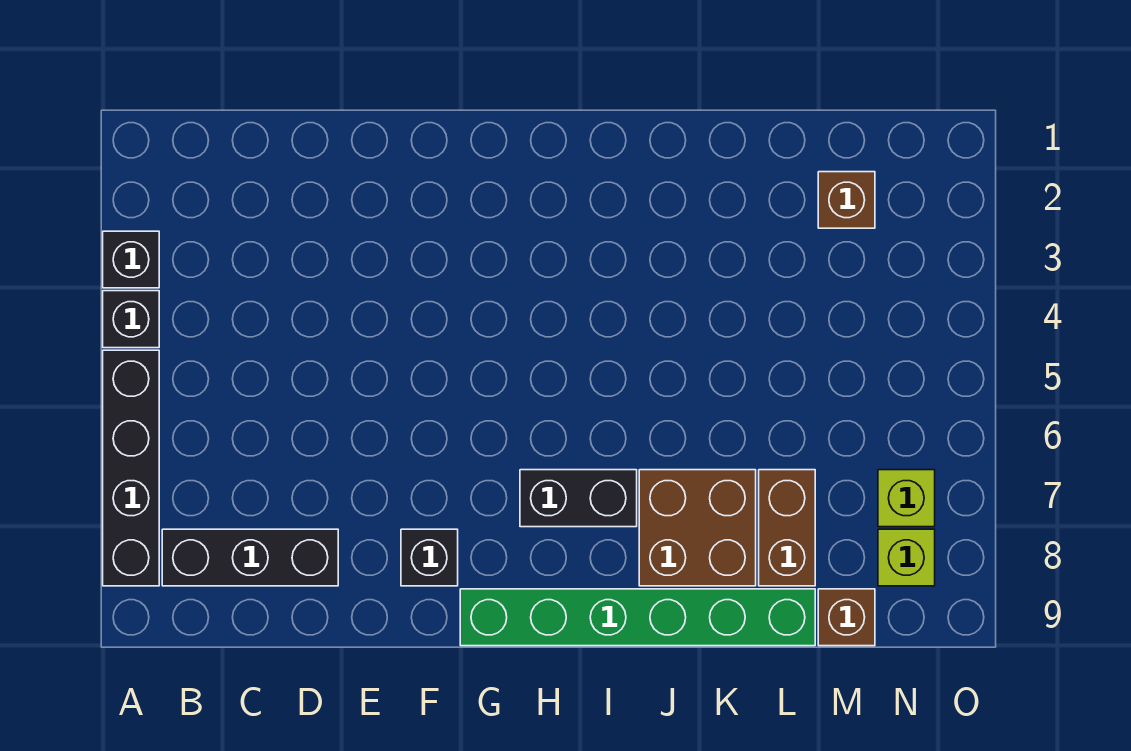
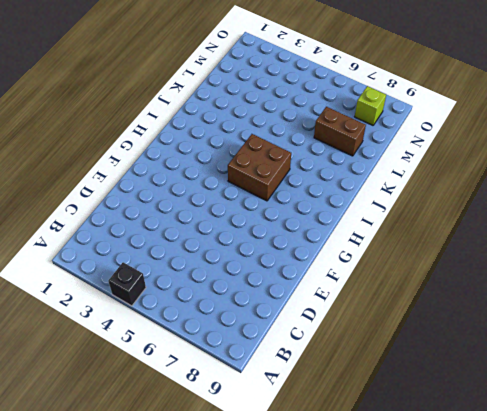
brown 2x2 brick [228,134,291,201] -> brown 2x2 brick moved to [639,470,756,586]
none -> black 1x1 brick [103,231,159,288]
none -> black 1x4 brick [103,350,159,586]
none -> black 1x3 brick [162,529,338,586]

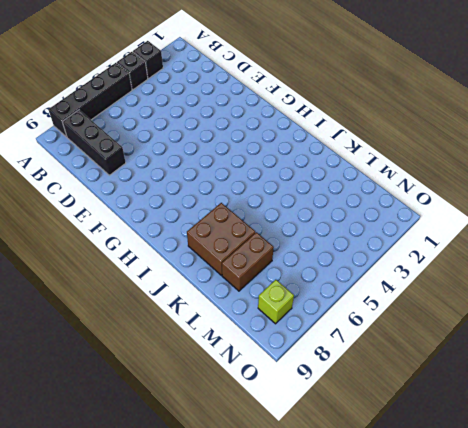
none -> black 1x1 brick [401,529,458,586]
none -> green 1x6 brick [460,589,815,646]
none -> black 1x2 brick [520,470,637,527]

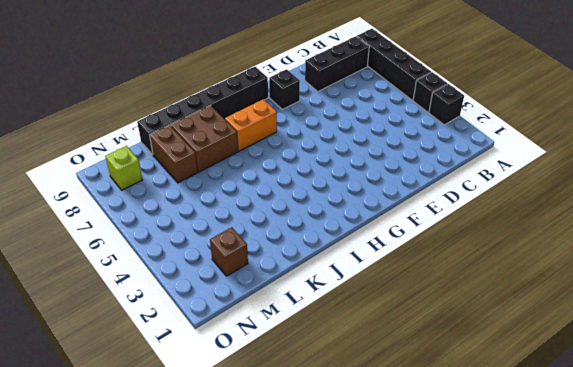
black 1x6 brick [137,67,268,154] -> green 1x6 brick [460,589,815,646]
orange 1x2 brick [225,100,277,151] -> black 1x2 brick [520,470,637,527]
none -> brown 1x1 brick [818,589,875,646]
none -> lime 1x1 brick [878,470,935,527]

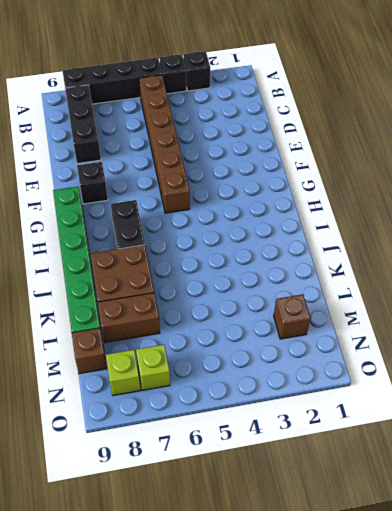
brown 1x6 brick [139,75,190,213] -> none

